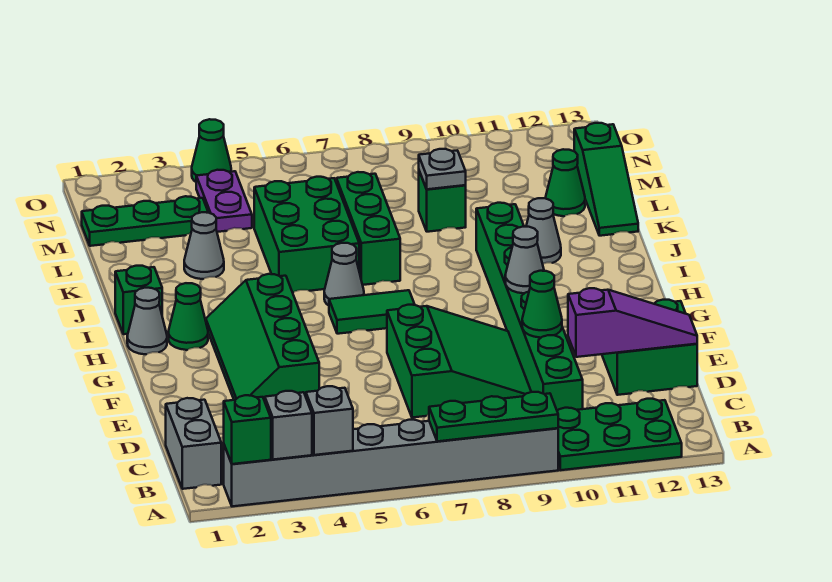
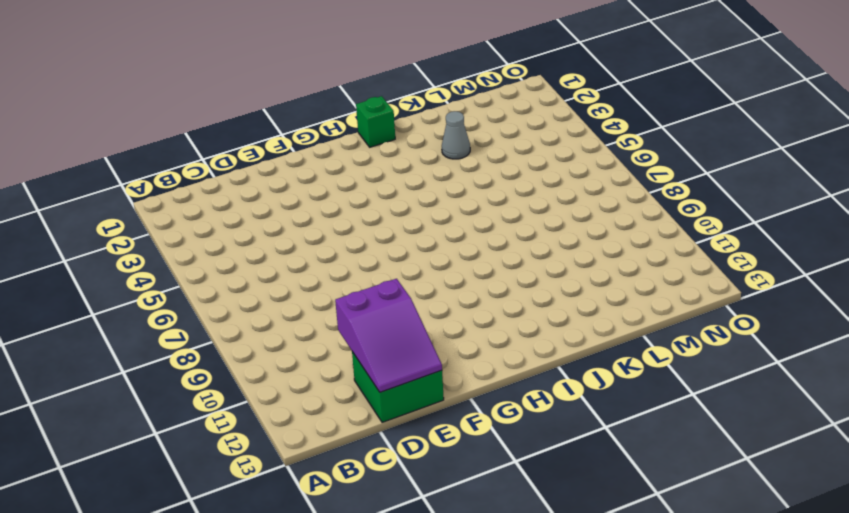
purple 2x3 slope [335,279,442,392] -> purple 1x3 slope [568,288,697,357]
none -> grey 1x8 brick [224,420,558,506]
none -> green 2x3 plate [557,399,682,470]
none -> grey 1x2 brick [166,398,221,489]
none -> green 1x8 brick [476,203,583,411]

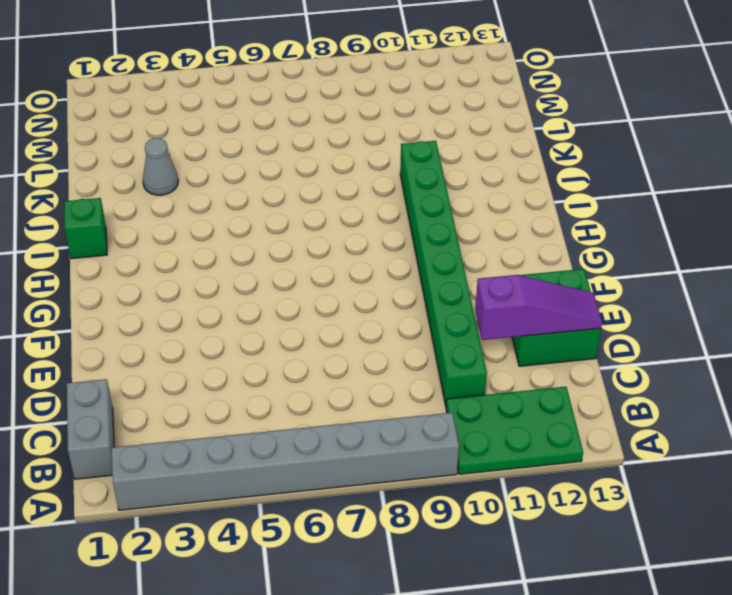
none -> green 3x3 slope [387,305,531,418]
none -> green 2x4 slope [206,274,319,401]
none -> grey 1x1 cone [127,288,167,354]
none -> green 1x1 cone [168,283,208,350]

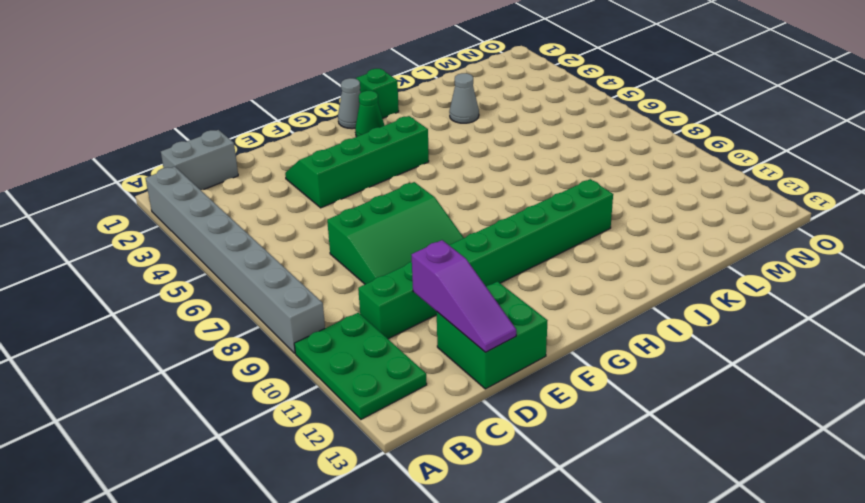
none -> green 1x2 tile [329,290,415,334]
none -> grey 1x1 cone [324,243,364,305]
none -> green 2x3 brick [254,177,359,293]
none -> green 1x3 brick [336,172,400,285]

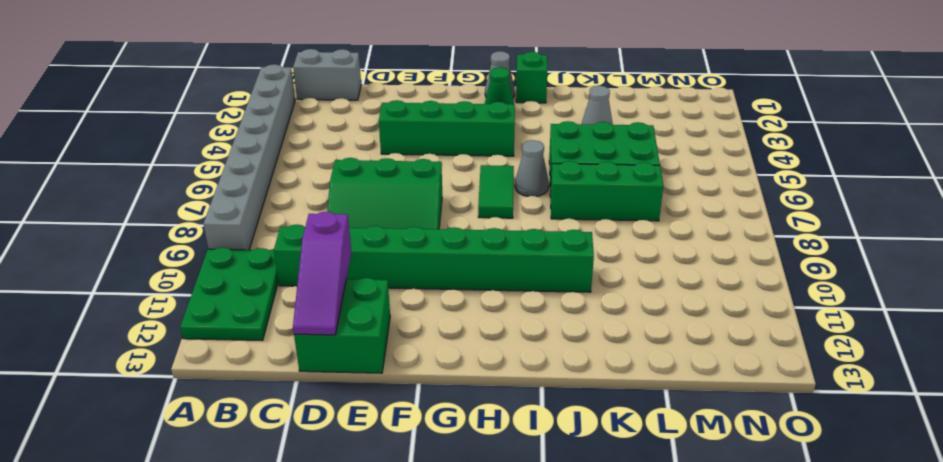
none -> grey 1x1 cone [526,198,561,264]
none -> green 1x3 slope [574,123,638,236]
none -> green 1x1 brick [419,171,466,232]
none -> green 1x1 cone [546,149,585,216]

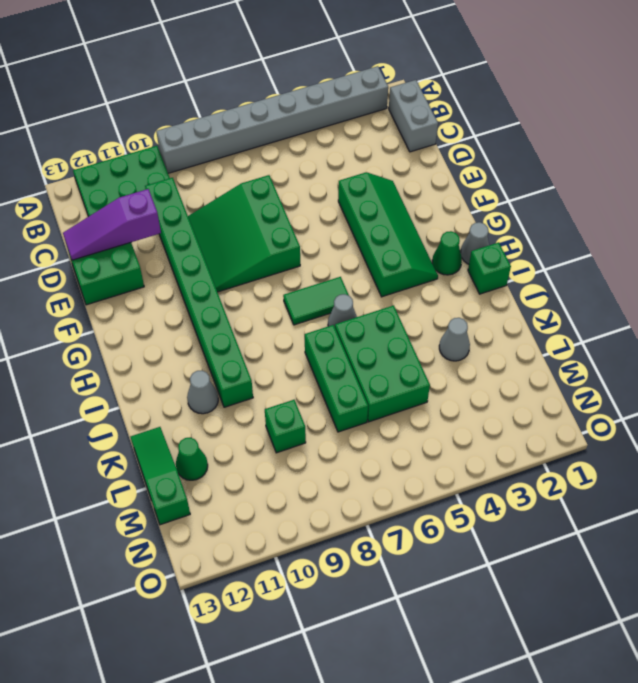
none -> green 1x3 plate [82,196,208,246]
none -> purple 1x2 plate [196,170,252,232]
none -> green 1x1 cone [192,119,231,182]
none -> green 1x1 brick [224,395,271,464]

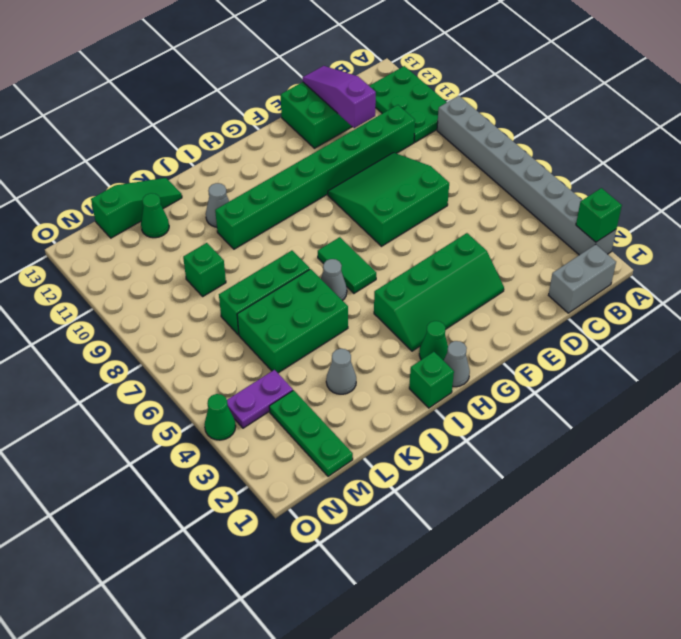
none -> grey 1x1 brick [265,391,312,460]
none -> grey 1x1 brick [306,386,353,455]
none -> green 1x3 plate [429,392,558,441]
none -> green 1x1 cone [522,271,562,338]

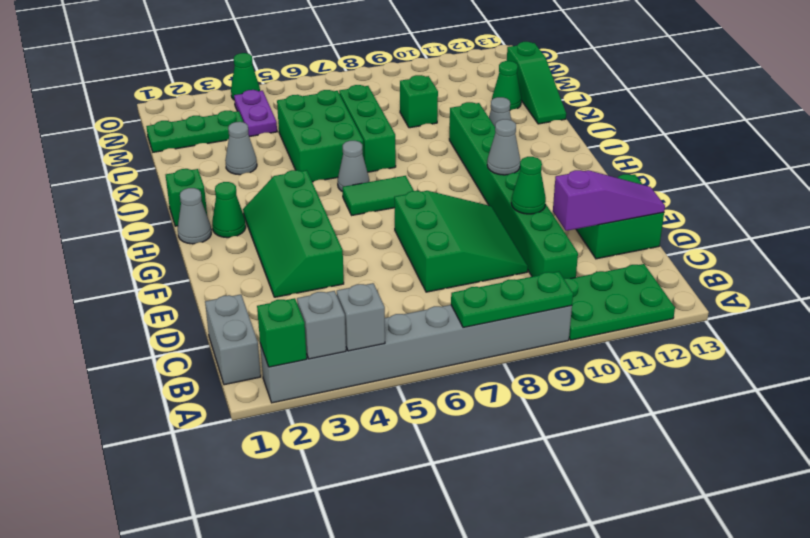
none -> grey 1x1 plate [419,149,466,189]

